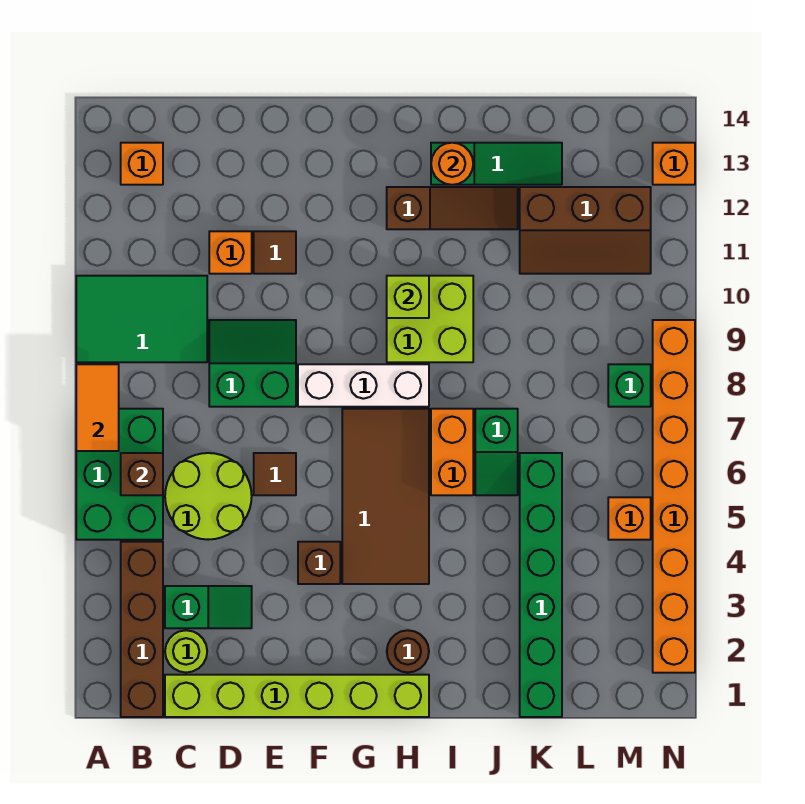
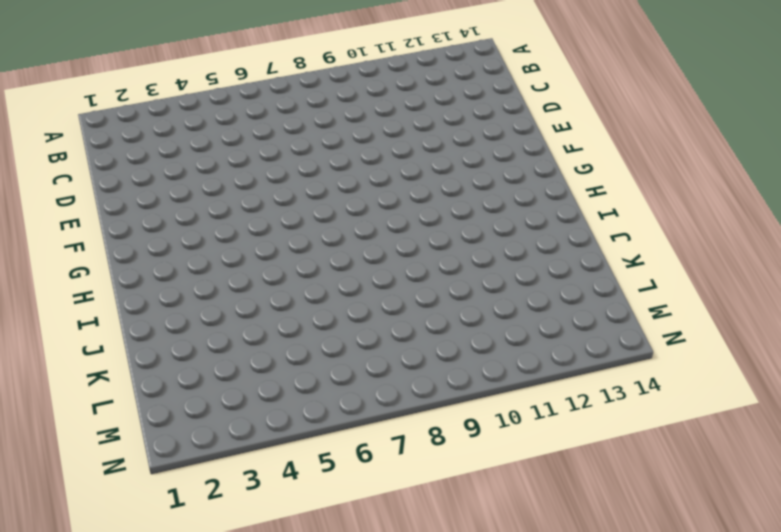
none -> green 2x3 brick [76,409,163,540]
none -> green 2x3 tile [76,276,207,362]
none -> brown 1x4 brick [121,542,163,717]
none -> orange 1x1 brick [121,143,163,185]

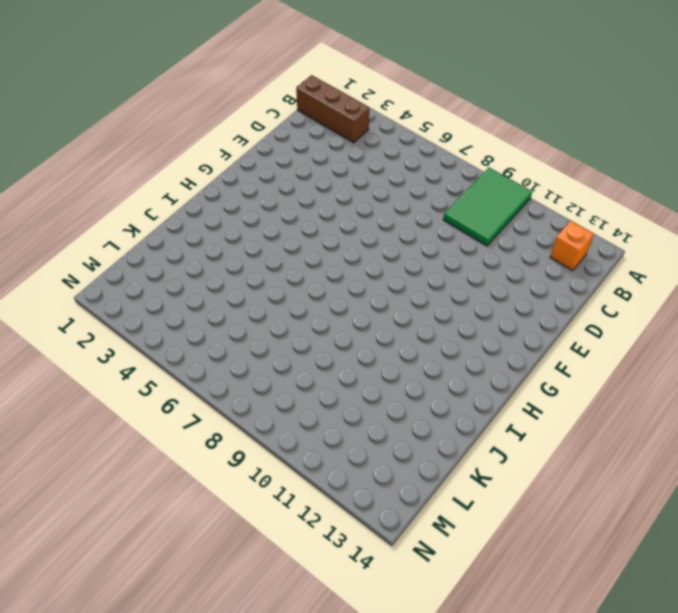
brown 1x3 brick [296,75,369,143] -> brown 1x4 brick [121,542,163,717]
none -> green 2x3 brick [76,409,163,540]
none -> lime 1x6 brick [165,675,429,717]
none -> lime 1x1 round brick [165,630,207,673]
none -> green 1x2 slope [165,586,252,628]

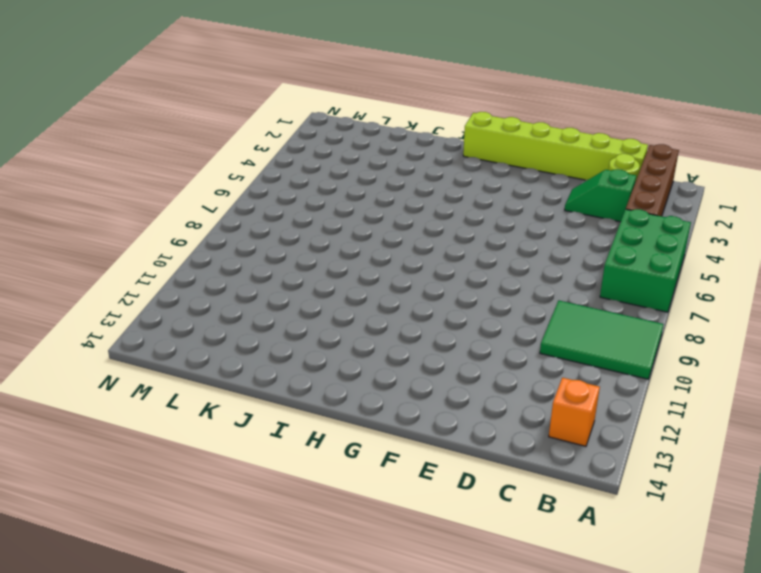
none -> lime 2x2 round brick [165,453,252,540]
none -> green 2x2 slope [209,320,296,407]
none -> orange 1x1 brick [209,231,252,274]
none -> brown 1x1 tile [254,453,296,495]

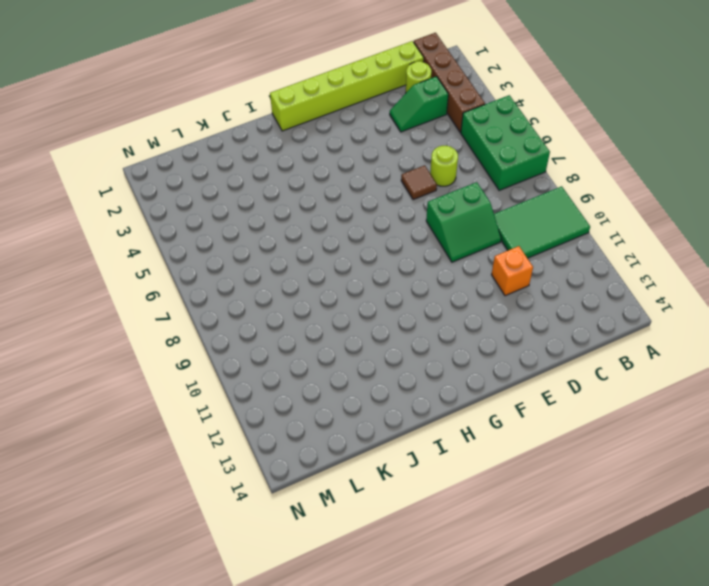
lime 1x1 round brick [430,146,458,186] -> lime 2x2 round brick [165,453,252,540]
none -> orange 1x1 brick [121,143,163,185]
none -> brown 1x1 tile [254,231,296,274]
none -> brown 1x1 brick [298,542,340,584]
none -> white 1x3 brick [298,364,429,407]

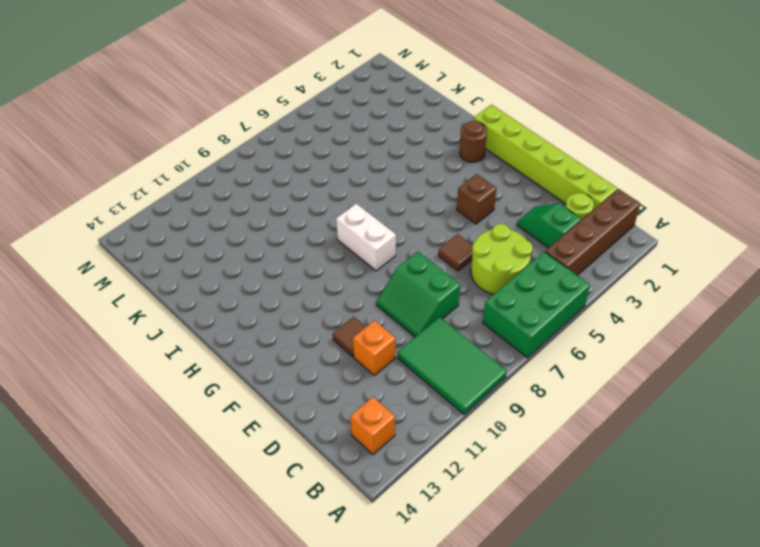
white 1x2 brick [336,204,396,271] -> white 1x3 brick [298,364,429,407]
none -> brown 2x4 tile [342,409,429,584]
none -> lime 2x2 brick [387,276,473,362]
none -> brown 1x3 slope [387,187,518,229]
none -> orange 1x2 brick [431,409,473,495]

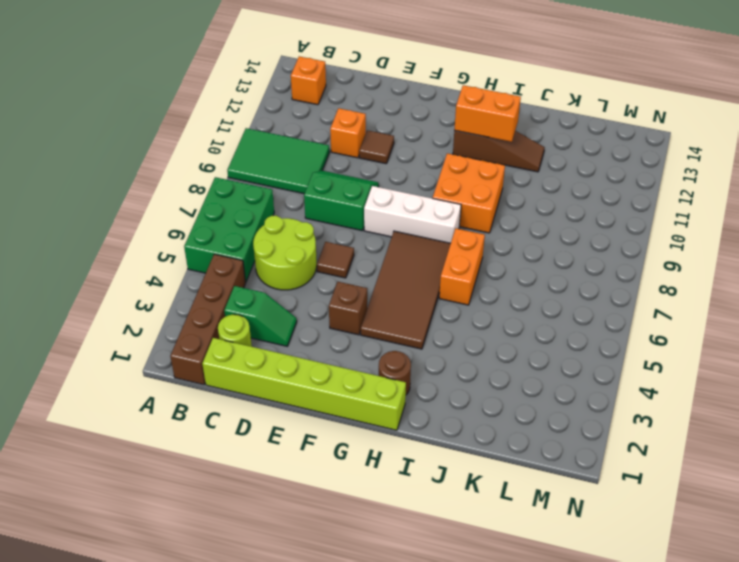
orange 2x2 brick [433,153,505,233] -> lime 2x2 brick [387,276,473,362]
orange 1x2 brick [454,85,521,142] -> none
none -> green 1x3 slope [431,143,562,185]
none -> green 1x2 slope [475,409,518,495]
none -> green 1x6 brick [520,453,562,717]
none -> brown 2x3 slope [520,187,651,274]

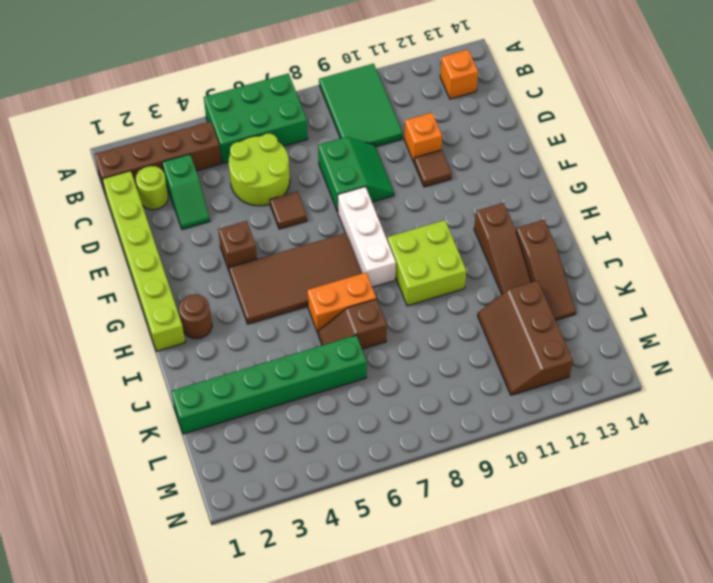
brown 1x3 slope [516,220,576,320] -> green 1x3 slope [431,143,562,185]
brown 1x2 slope [318,299,387,349] -> green 1x2 slope [475,409,518,495]
none -> orange 1x1 brick [608,497,651,540]
none -> green 1x1 brick [608,364,651,407]
none -> orange 1x8 brick [653,320,695,673]
none -> orange 1x1 brick [653,143,695,185]

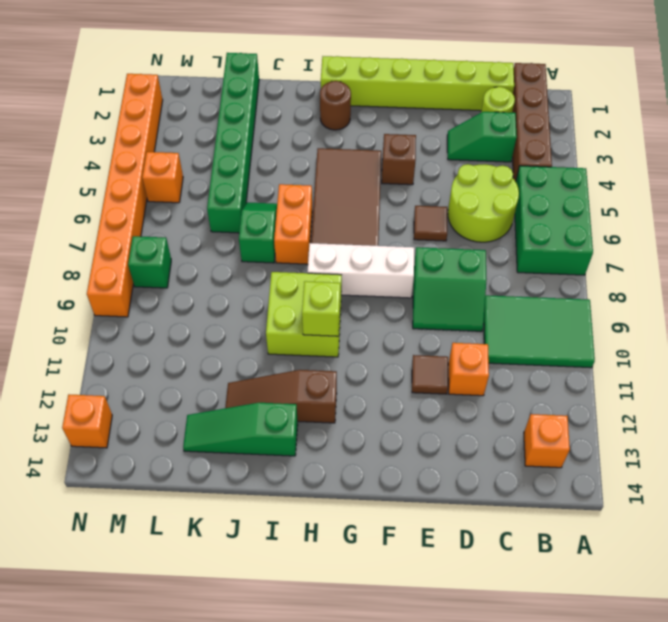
none -> brown 2x3 slope [520,187,651,274]
none -> orange 1x2 tile [76,364,119,451]
none -> brown 1x1 brick [121,453,163,495]
none -> orange 1x1 round brick [431,143,473,185]

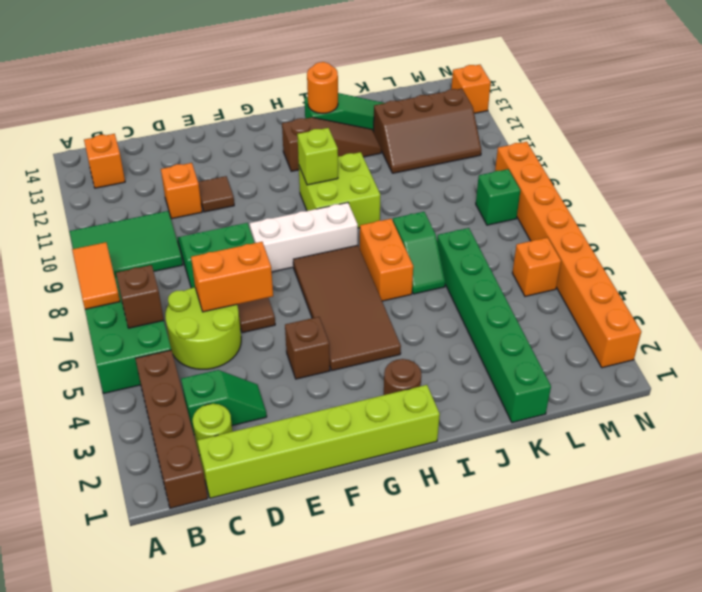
orange 1x2 brick [191,242,273,312] -> none

